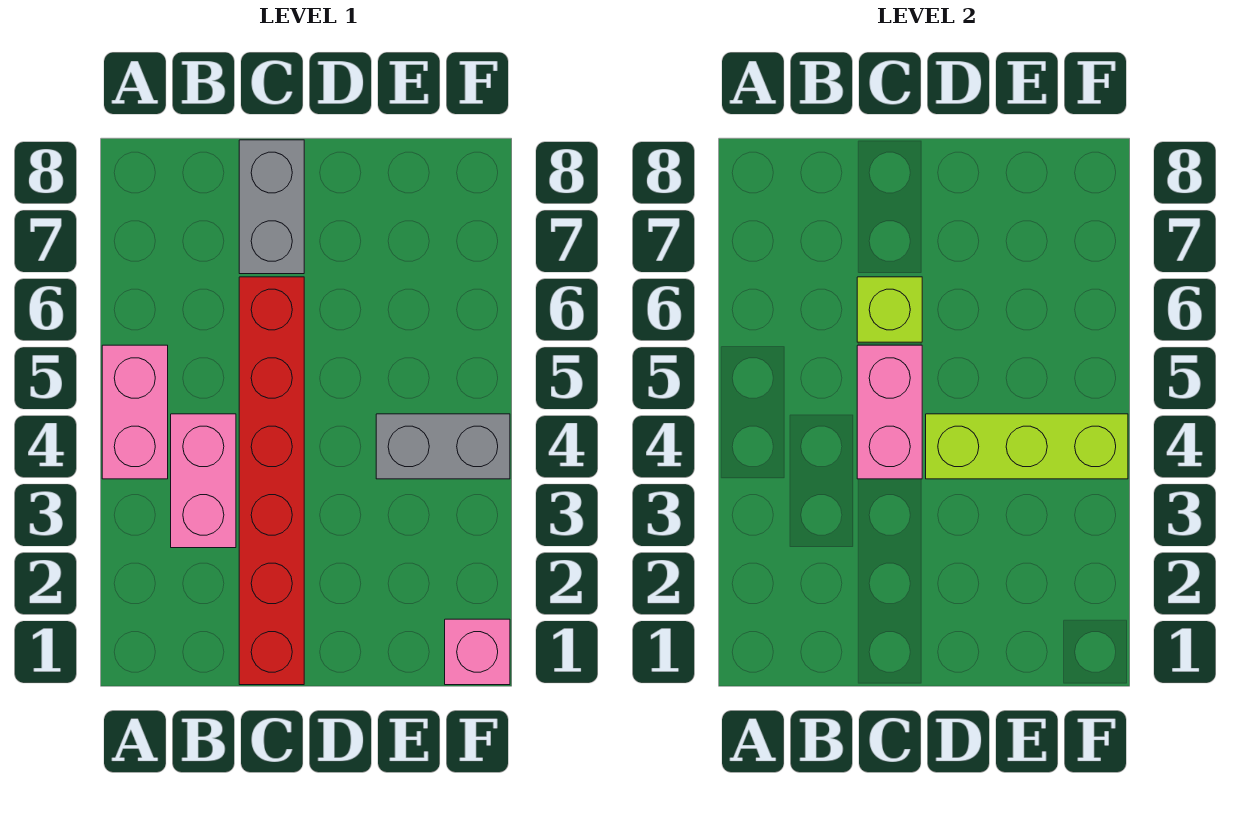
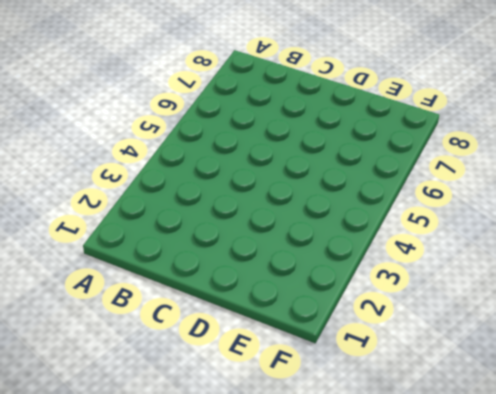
none -> pink 1x2 brick [102,345,168,479]
none -> pink 1x2 brick [171,414,236,548]

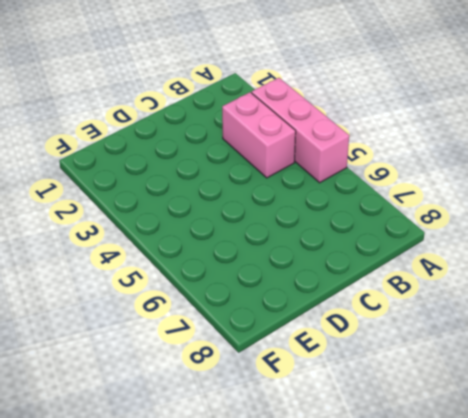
pink 1x3 brick [252,78,349,183] -> pink 1x2 brick [102,345,168,479]
none -> red 1x6 brick [239,277,304,685]
none -> grey 1x2 brick [239,140,304,274]

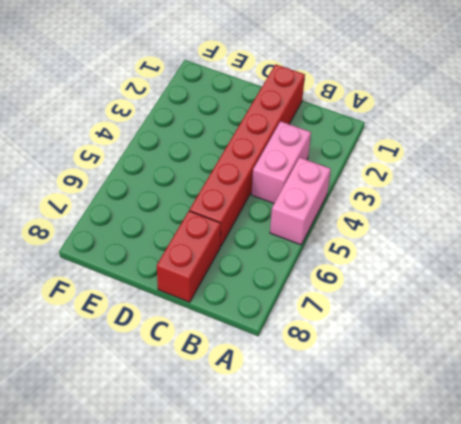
red 1x2 brick [157,211,221,302] -> grey 1x2 brick [239,140,304,274]
none -> grey 1x2 brick [376,414,510,479]
none -> pink 1x1 brick [445,619,510,685]

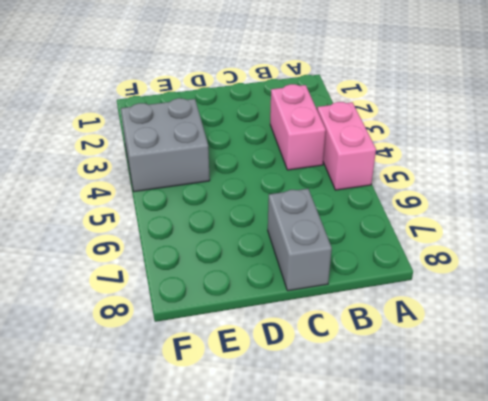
grey 2x2 brick [121,98,210,192] -> grey 1x2 brick [376,414,510,479]
none -> red 1x6 brick [239,277,304,685]
none -> pink 1x1 brick [445,619,510,685]

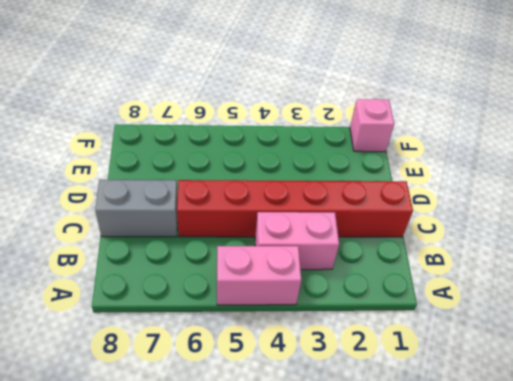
none -> grey 1x2 brick [376,414,510,479]
none -> pink 1x2 brick [857,345,922,479]

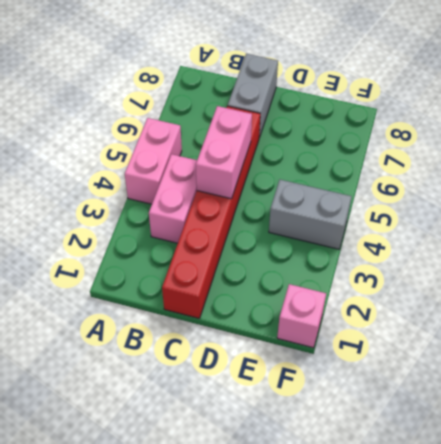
none -> lime 1x1 brick [857,277,922,342]
none -> lime 1x3 brick [926,414,1128,479]

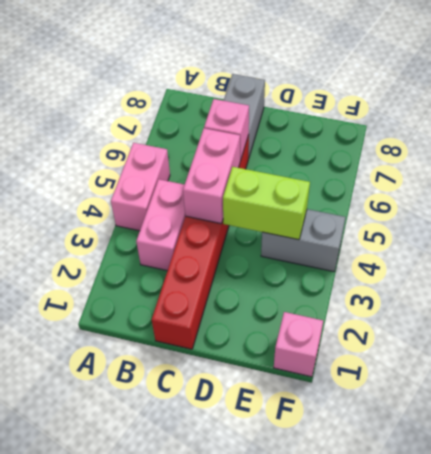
pink 1x1 brick [204,99,249,161] -> lime 1x1 brick [857,277,922,342]
lime 1x2 brick [223,167,310,240] -> lime 1x3 brick [926,414,1128,479]

